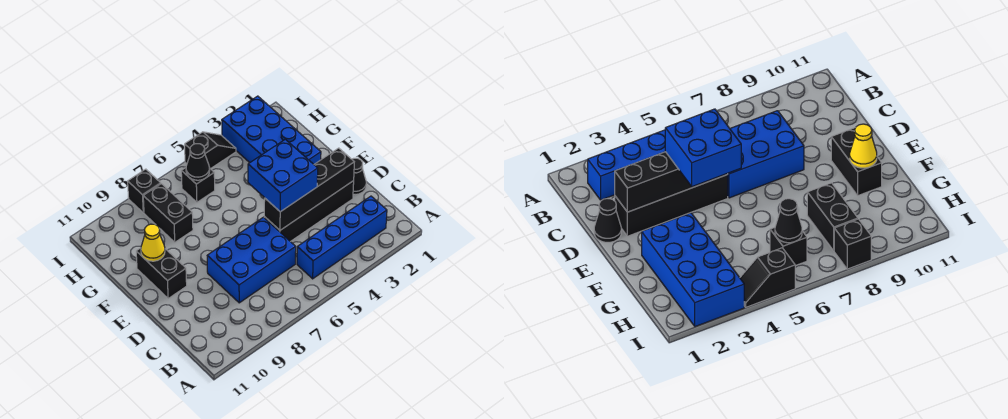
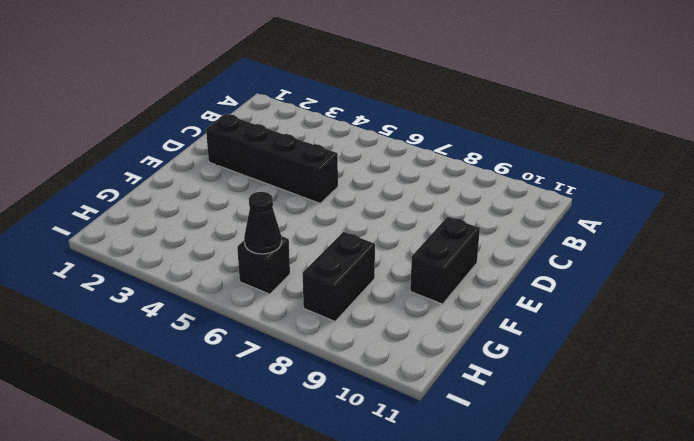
none -> blue 1x4 brick [297,196,387,279]
none -> blue 2x3 brick [207,217,296,303]
none -> black 1x1 cone [352,158,366,195]

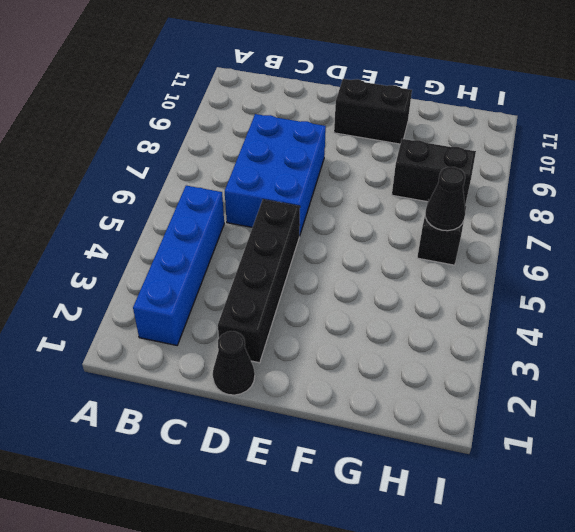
none -> blue 2x4 brick [222,96,321,164]
none -> black 1x2 slope [185,132,236,169]
none -> black 1x1 brick [128,169,161,213]

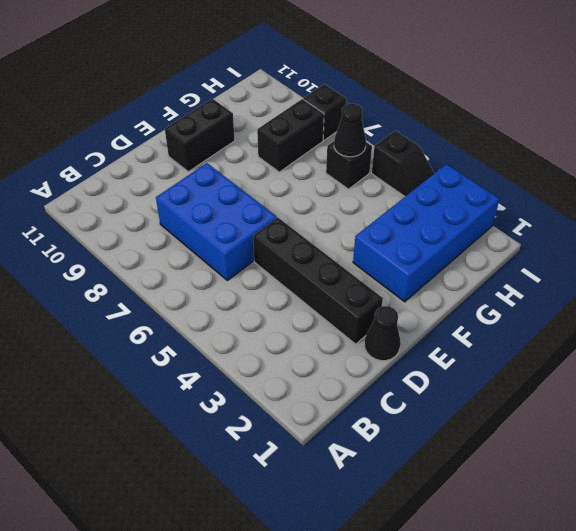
none -> blue 1x4 brick [297,196,387,279]
none -> black 1x4 brick [264,148,354,230]
none -> yellow 1x1 cone [141,224,165,261]

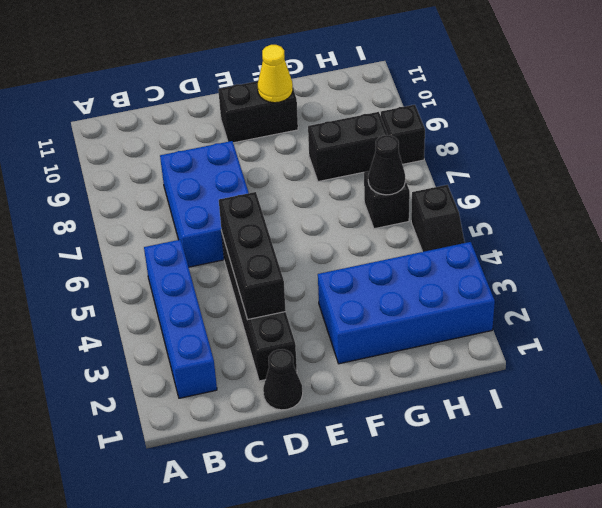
black 1x3 brick [219,192,286,320] -> black 1x4 brick [264,148,354,230]
none -> blue 2x2 brick [248,139,318,212]

